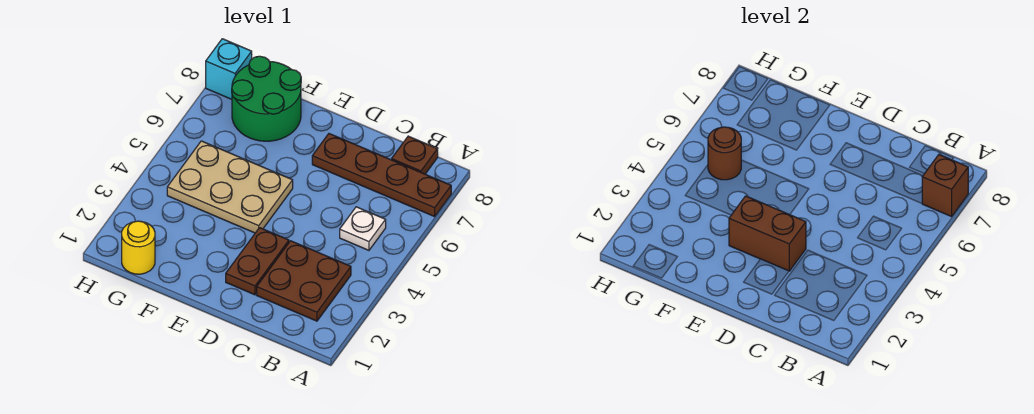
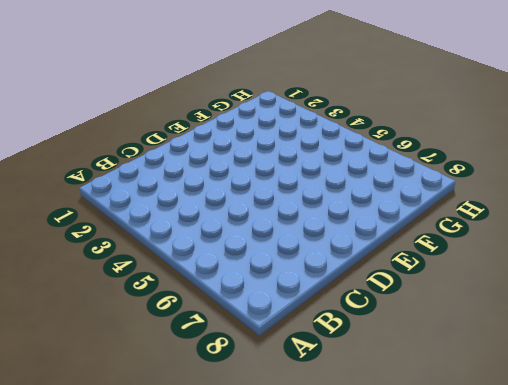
none -> brown 1x4 plate [312,134,451,217]
none -> brown 2x2 plate [257,241,351,321]
none -> white 1x1 plate [340,207,386,250]

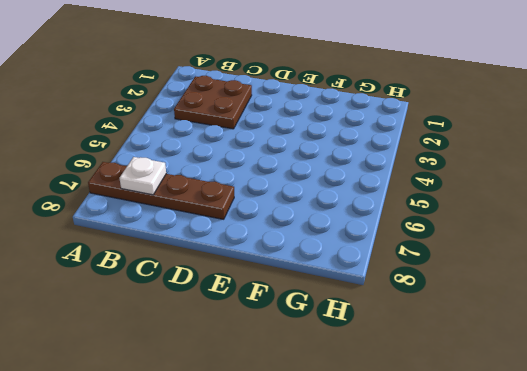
white 1x1 plate [120,157,166,195] -> white 1x1 plate moved to [340,207,386,250]
none -> brown 1x1 plate [392,136,438,174]
none -> brown 1x2 plate [226,228,289,295]
none -> tan 2x3 plate [167,141,293,233]

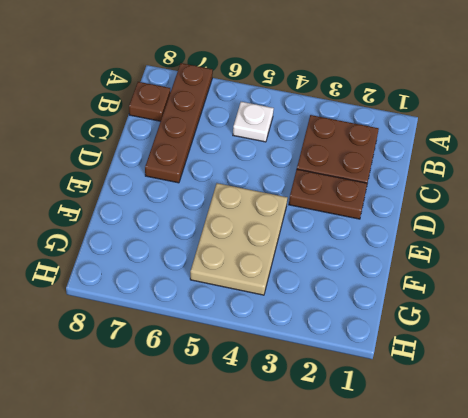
none -> green 2x2 round brick [232,56,301,141]
none -> yellow 1x1 round brick [122,221,155,274]
none -> cyan 1x1 brick [206,39,252,99]

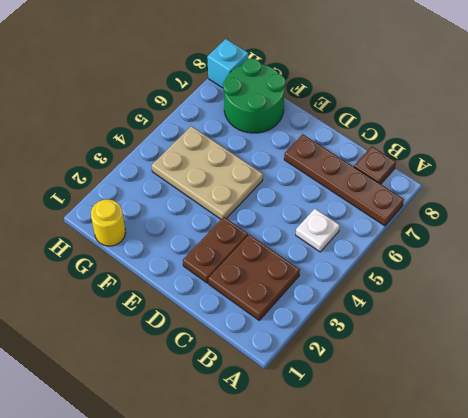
none -> brown 1x1 brick [922,155,968,217]
none -> brown 1x2 brick [729,196,806,271]
none -> brown 1x1 round brick [708,127,741,180]

